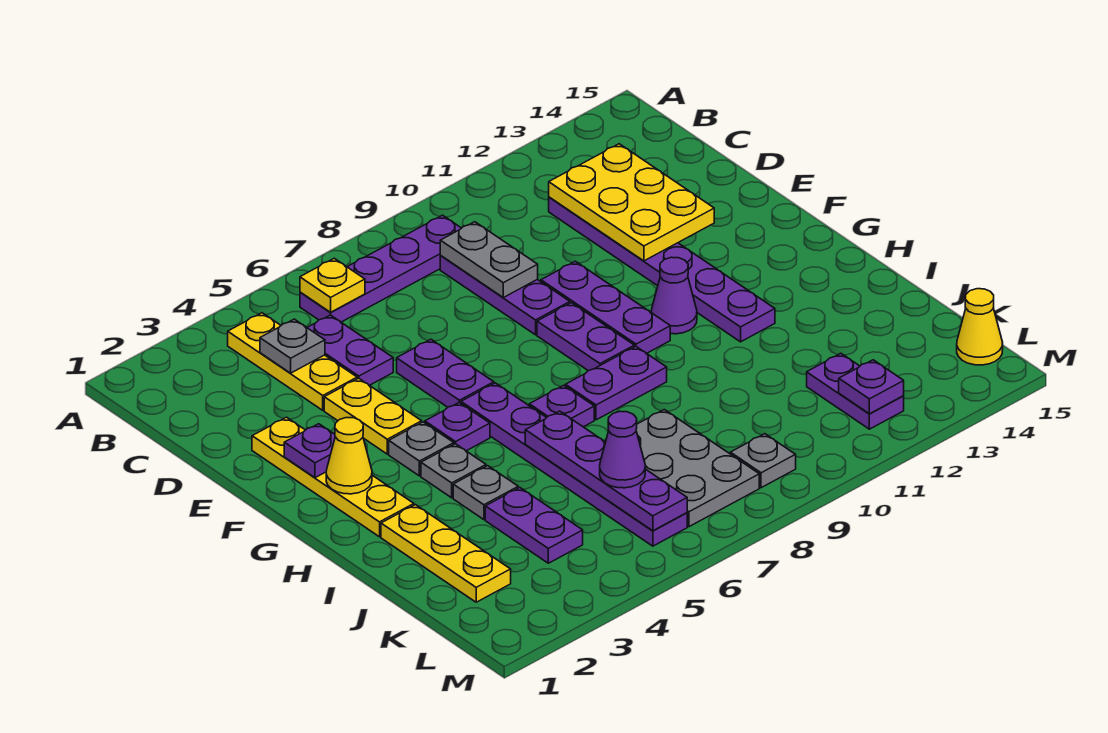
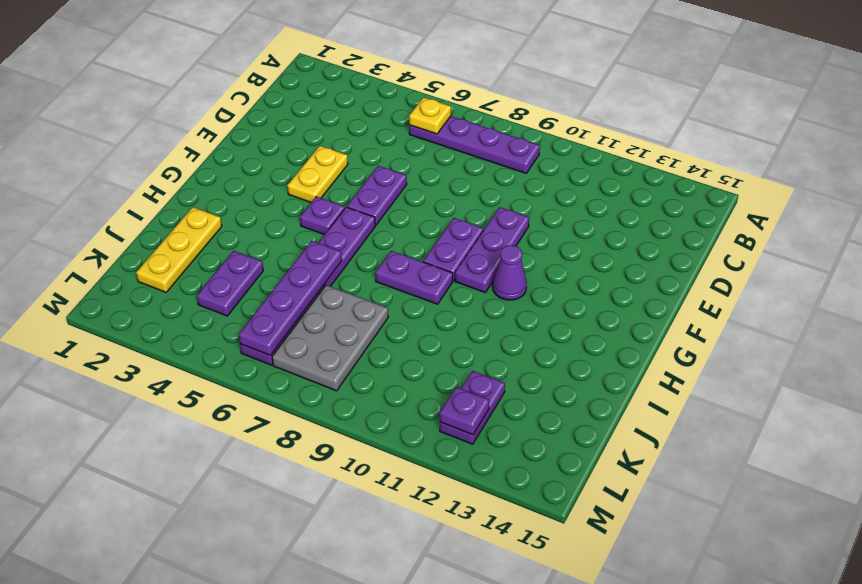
none -> yellow 1x3 plate [228,313,357,410]
none -> purple 1x2 plate [307,315,393,385]
none -> purple 1x3 plate [440,256,570,335]
none -> purple 1x6 plate [549,197,775,342]

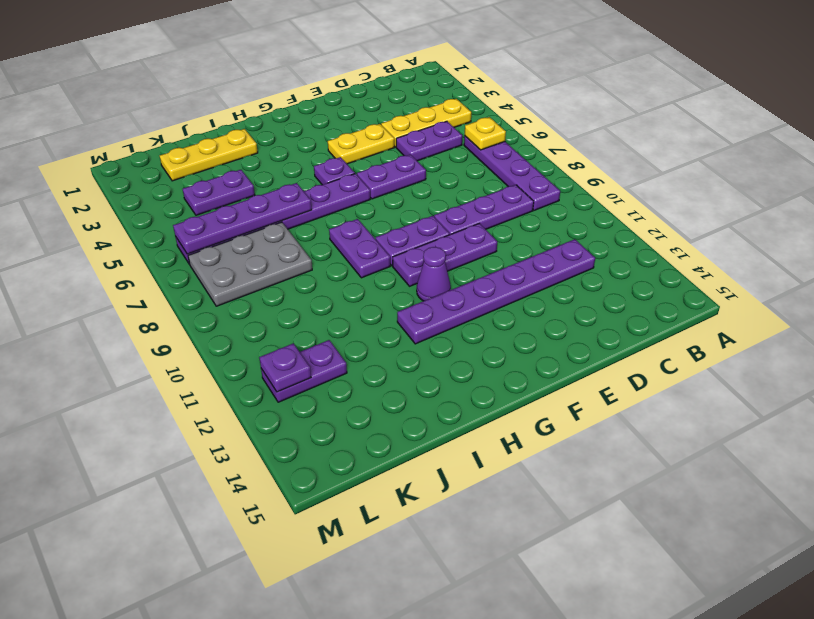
none -> yellow 1x4 plate [252,417,414,537]
none -> grey 1x1 plate [389,422,454,476]
none -> grey 1x1 plate [421,444,486,498]
none -> purple 1x1 plate [529,385,594,427]

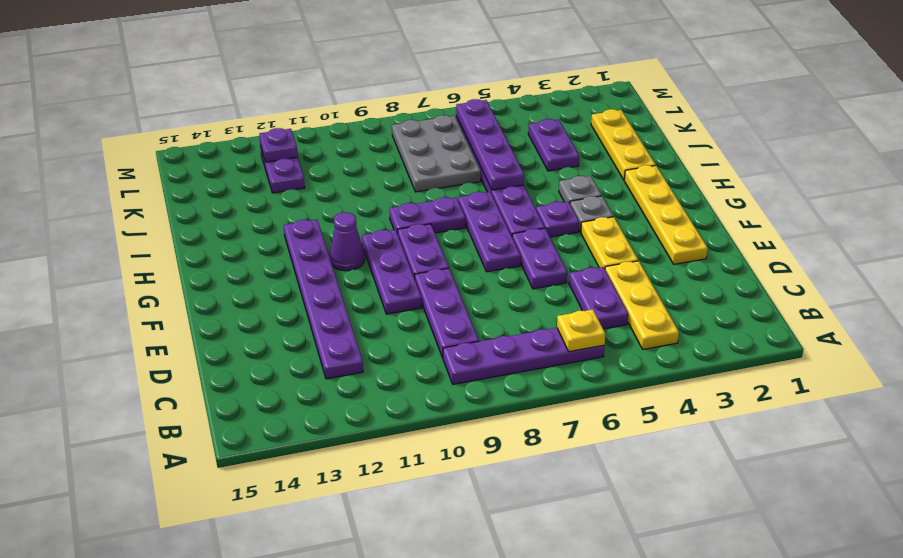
purple 1x3 plate [458,192,521,272] -> purple 1x1 plate [529,385,594,427]
none -> grey 1x1 plate [453,466,518,520]
none -> grey 1x1 plate [730,434,796,488]
none -> yellow 1x1 cone [957,289,1003,365]
none -> grey 1x1 plate [260,319,325,373]

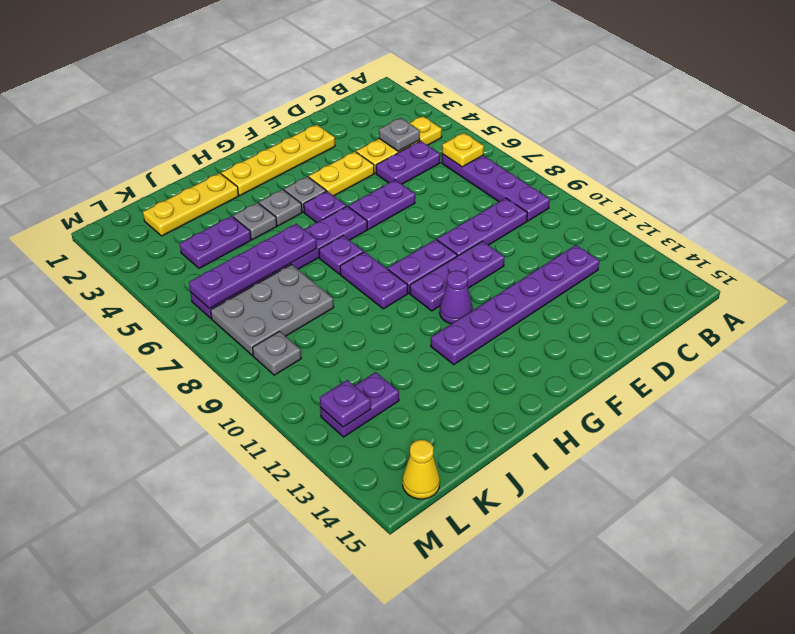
none -> grey 1x2 plate [440,222,538,297]
none -> yellow 2x3 plate [549,144,714,261]
none -> purple 1x1 plate [284,424,335,478]
none -> yellow 1x1 cone [326,418,372,494]

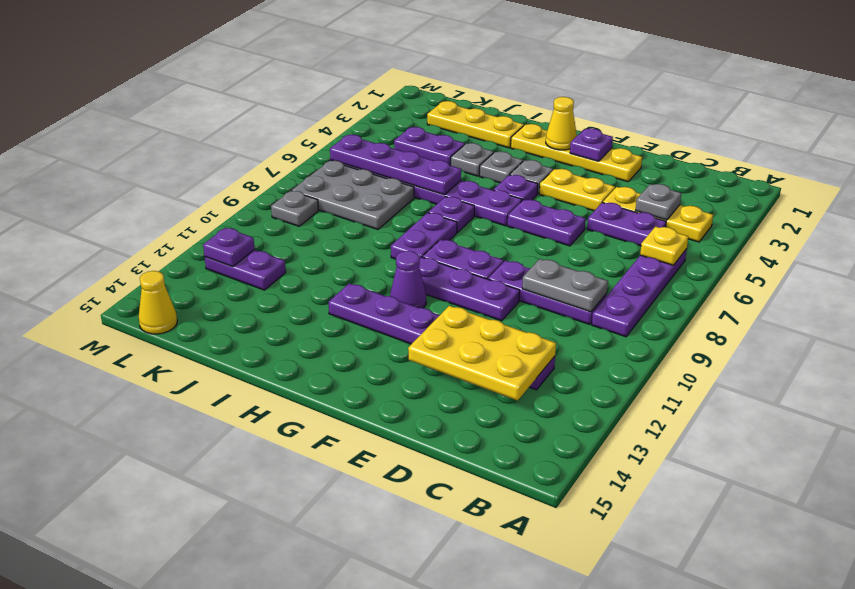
none -> purple 1x1 cone [600,411,645,488]

